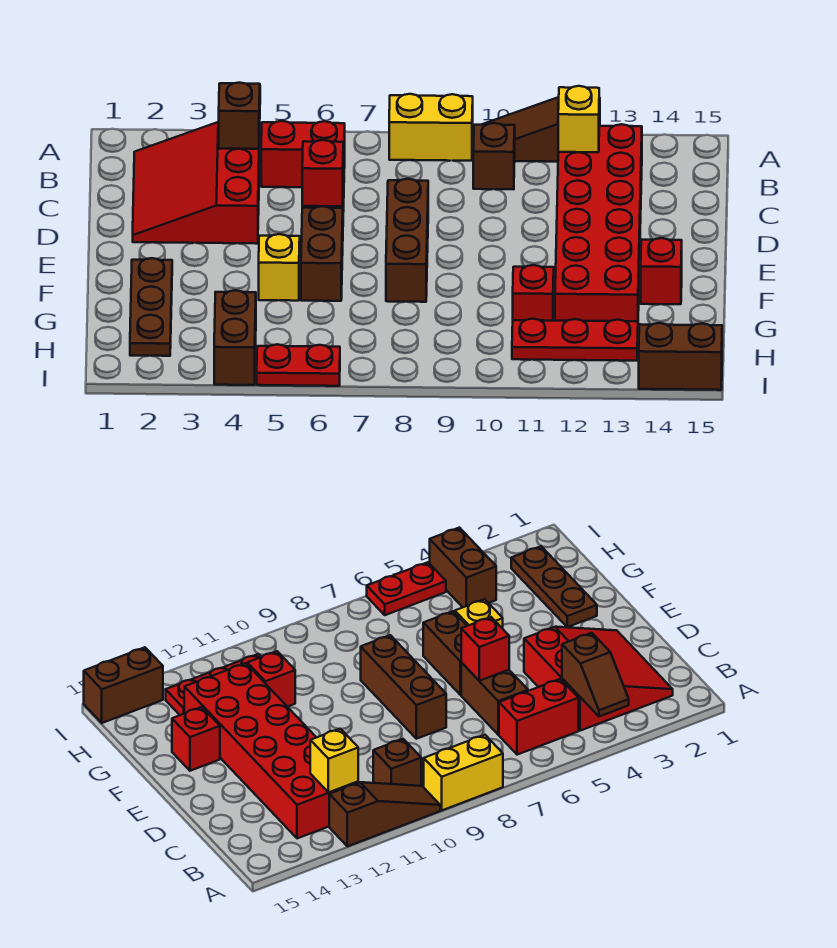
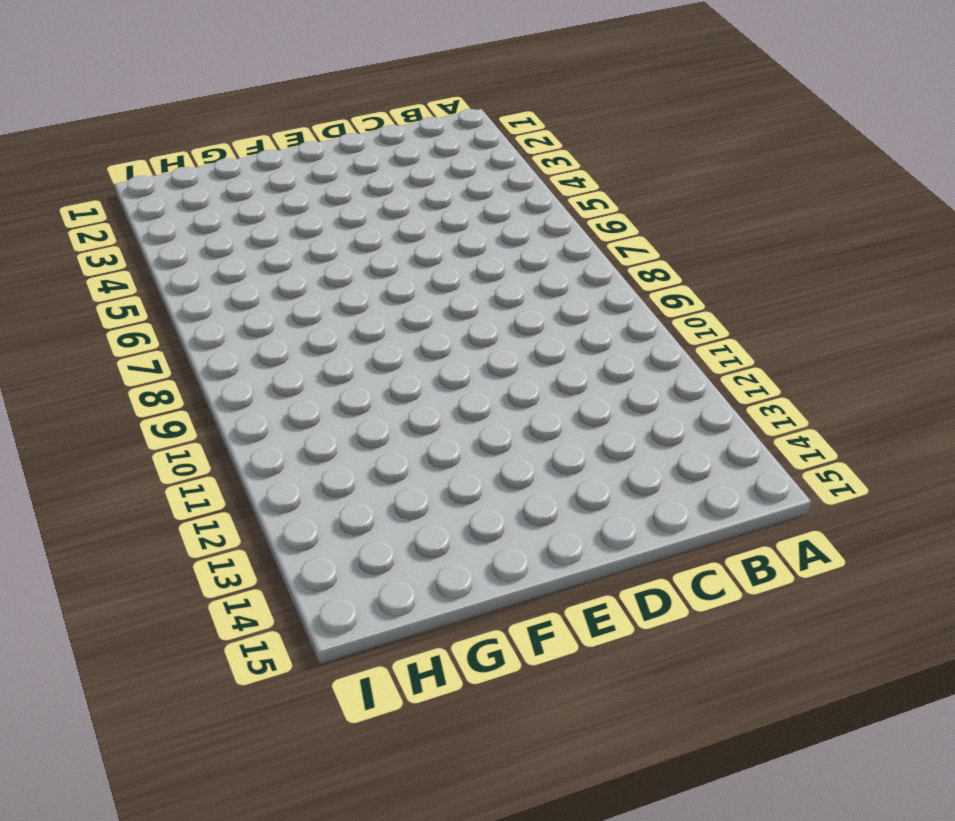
none -> yellow 1x2 brick [389,94,473,161]
none -> brown 1x3 slope [482,97,600,162]
none -> red 3x3 slope [133,122,260,244]

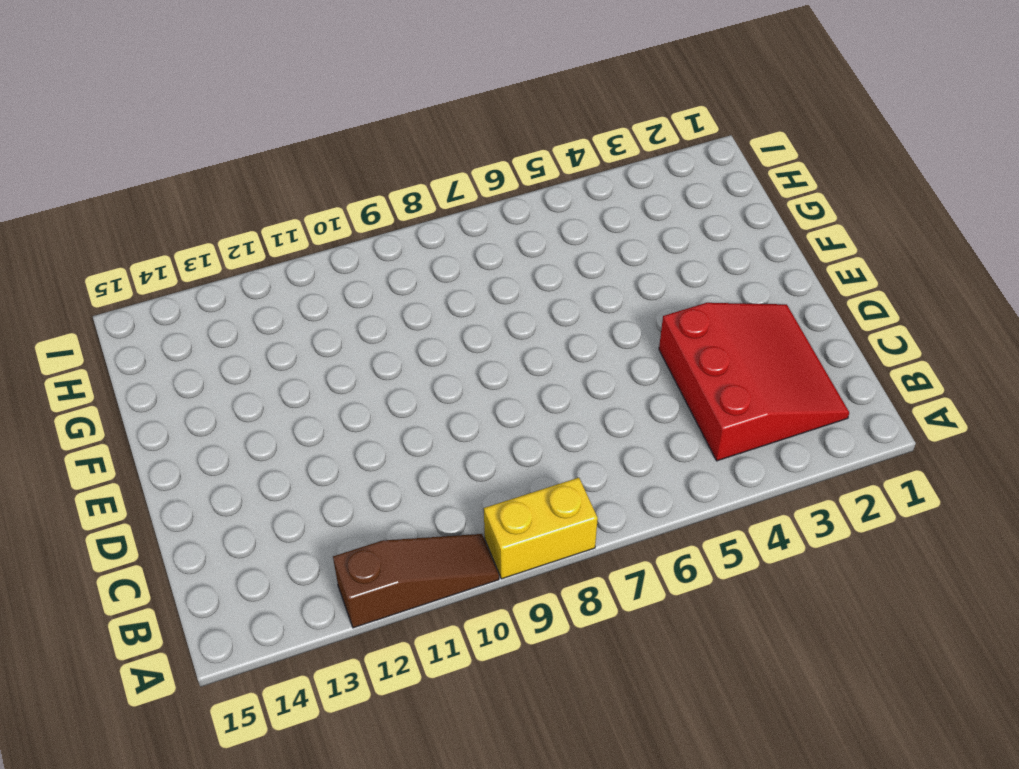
none -> red 1x2 brick [261,121,345,187]
none -> brown 1x1 brick [473,123,515,189]
none -> red 2x6 brick [555,124,642,321]

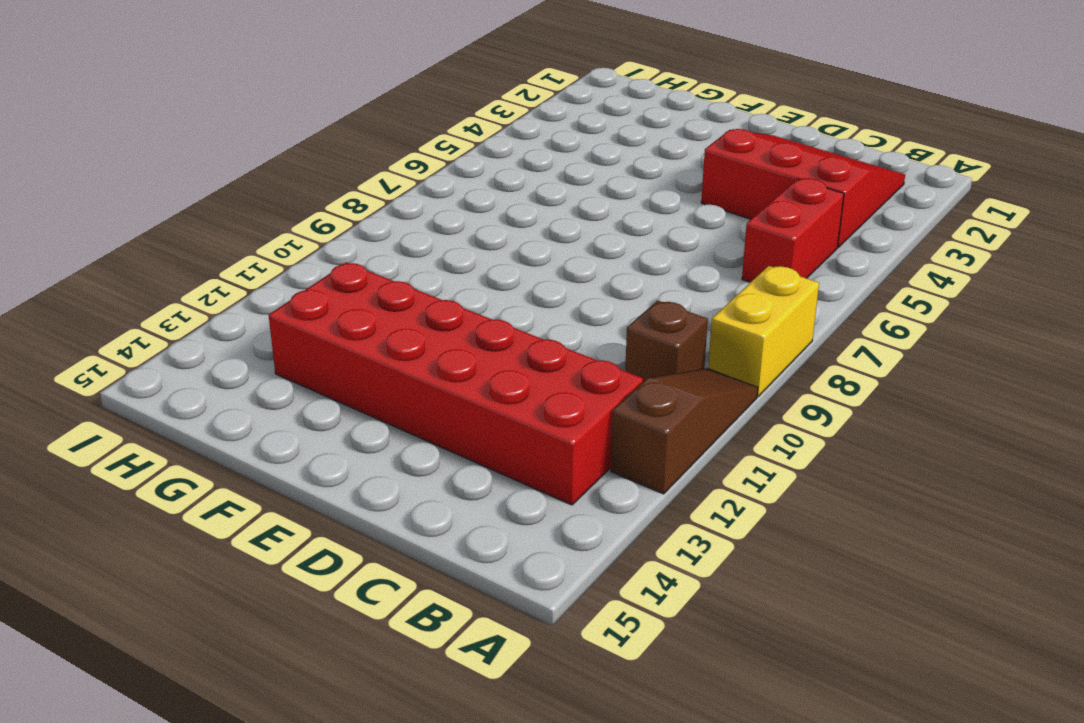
none -> brown 1x2 brick [461,663,528,735]
none -> brown 1x3 brick [386,179,428,302]
none -> brown 1x2 brick [301,206,343,301]

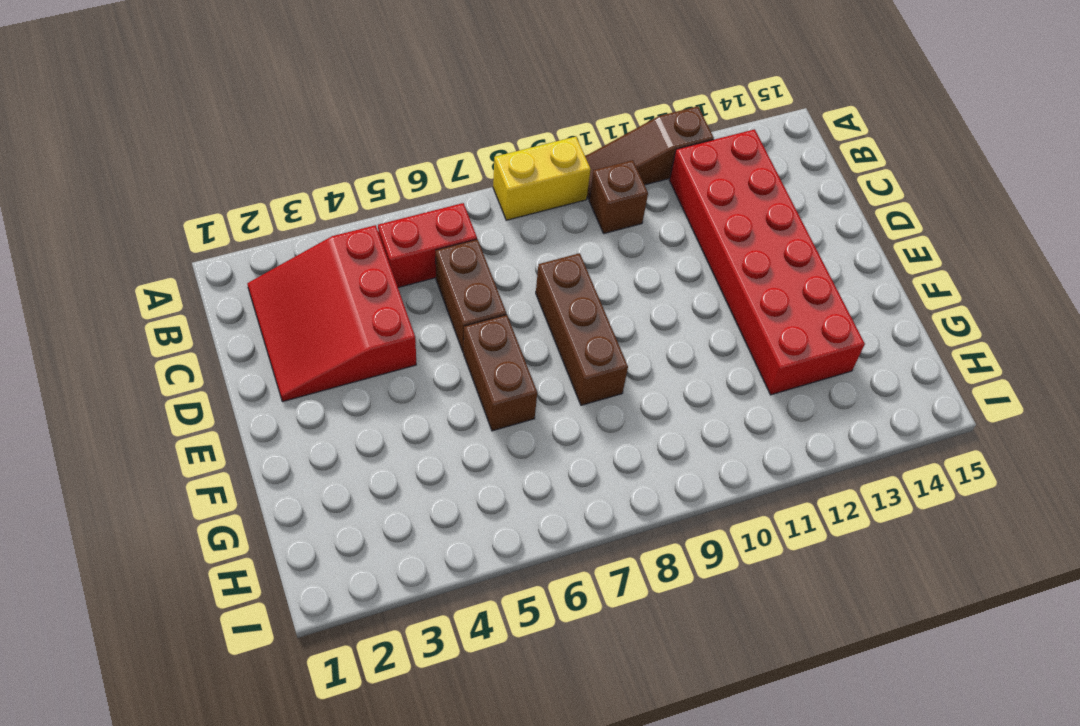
none -> brown 1x3 plate [130,258,172,356]
none -> yellow 1x1 brick [259,234,300,301]
none -> red 1x1 brick [641,238,682,304]

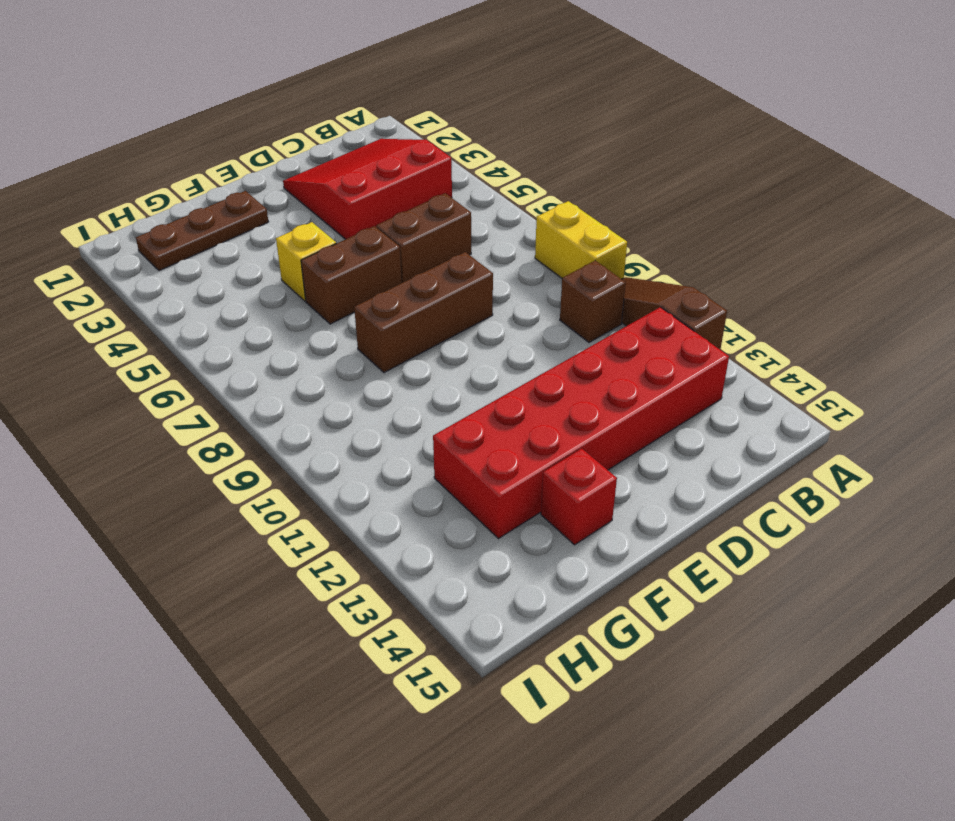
none -> red 1x2 brick [261,121,345,187]
none -> red 1x1 brick [513,265,554,321]
none -> brown 1x2 brick [214,290,256,385]

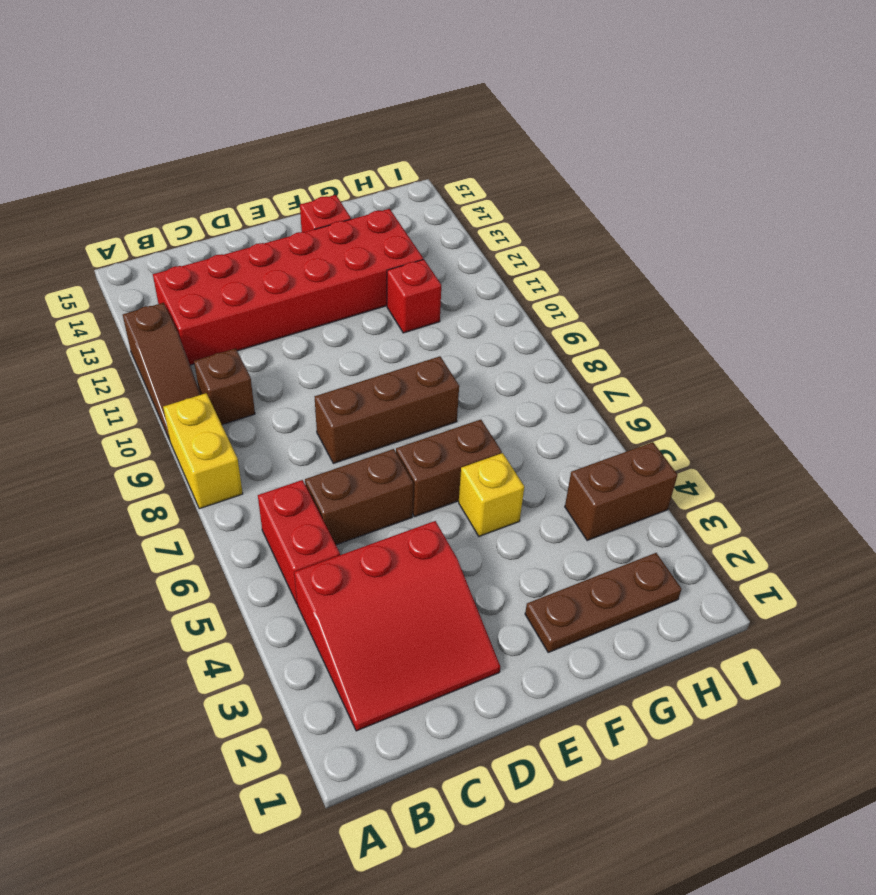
none -> red 1x3 plate [512,319,638,361]
none -> red 1x2 plate [257,344,340,386]
none -> brown 1x2 brick [639,323,722,390]

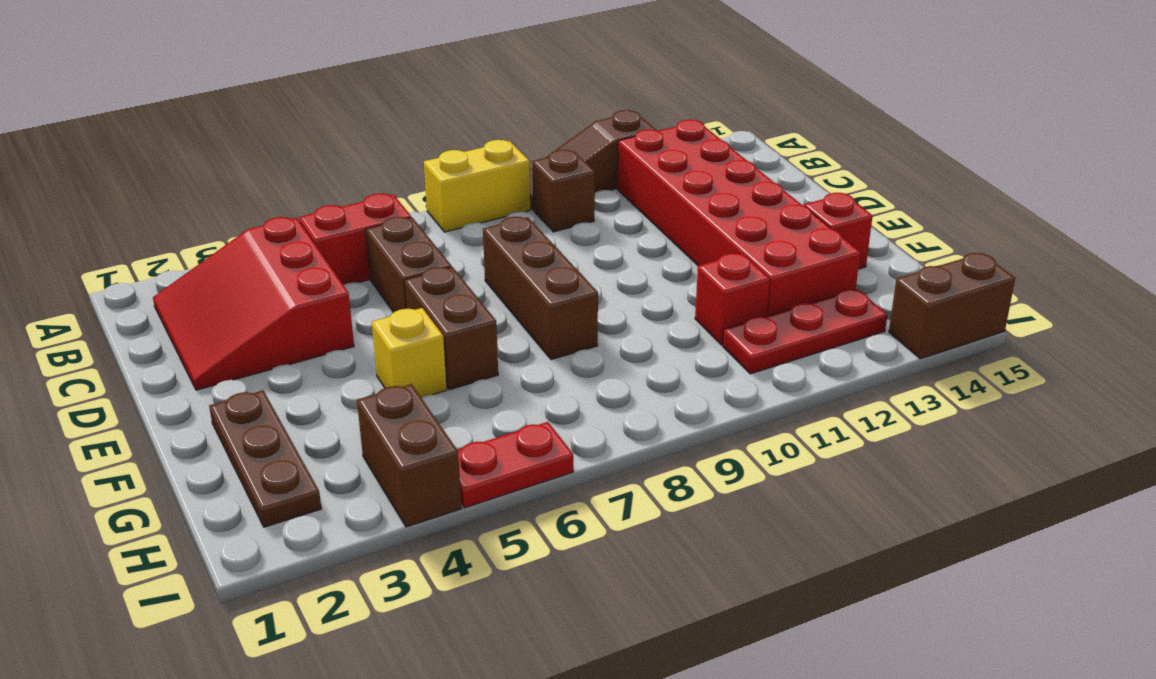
none -> brown 1x2 slope [219,83,260,149]
none -> yellow 1x1 brick [558,86,599,152]
none -> red 1x1 brick [302,140,343,206]

